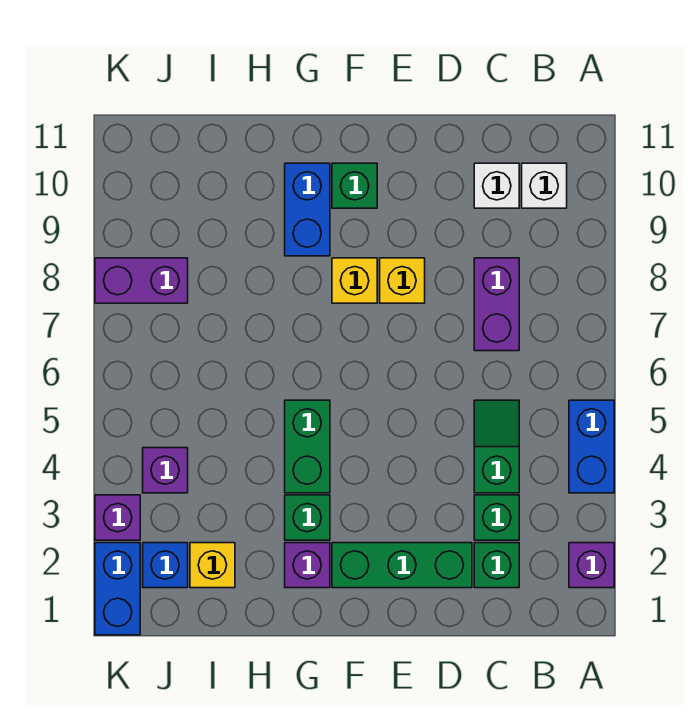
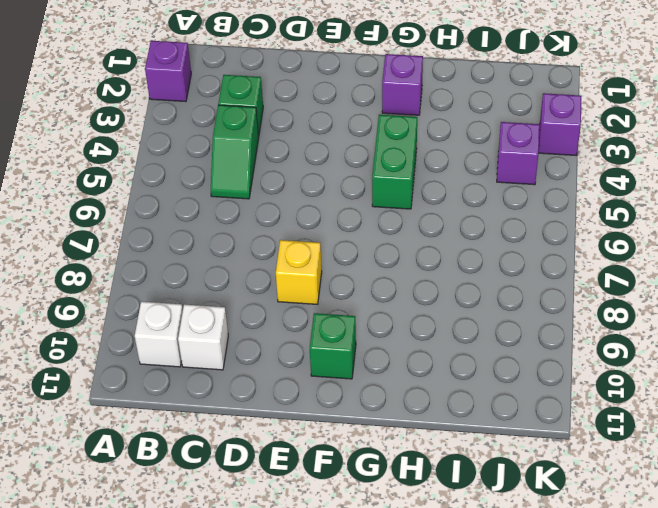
none -> blue 1x2 brick [569,400,614,493]
none -> green 1x1 brick [474,543,519,588]
none -> purple 1x2 brick [474,258,519,351]

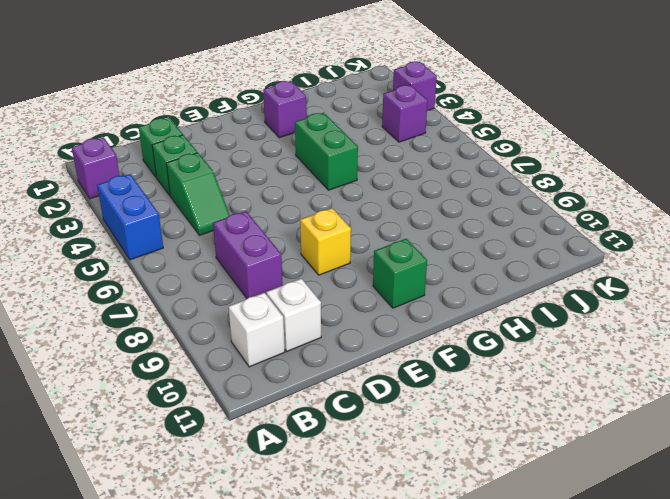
none -> green 1x3 brick [332,543,472,588]
none -> yellow 1x1 brick [332,258,377,303]
none -> green 1x1 brick [285,495,330,540]

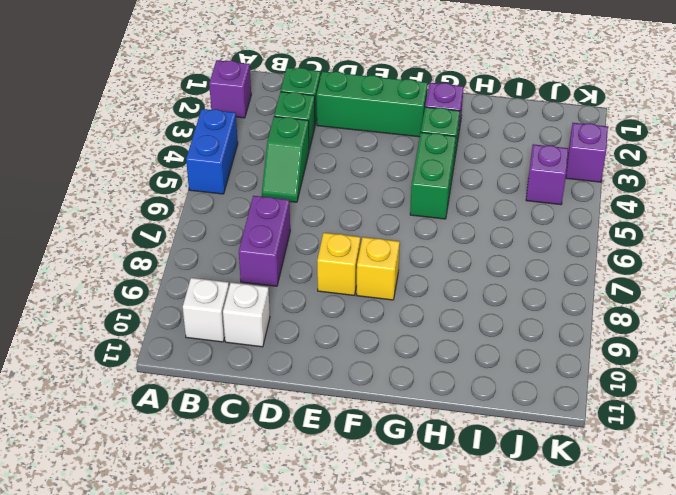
none -> green 1x1 brick [332,163,377,208]
none -> blue 1x2 brick [285,163,330,256]
none -> yellow 1x1 brick [190,543,235,588]

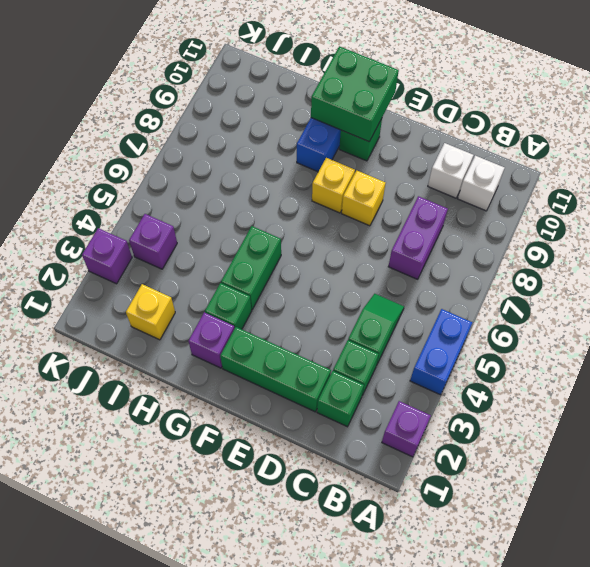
green 2x2 brick [311,46,399,142] -> none
none -> blue 1x1 brick [143,543,188,588]
none -> purple 1x2 brick [95,258,188,303]
none -> blue 1x2 brick [95,543,140,635]

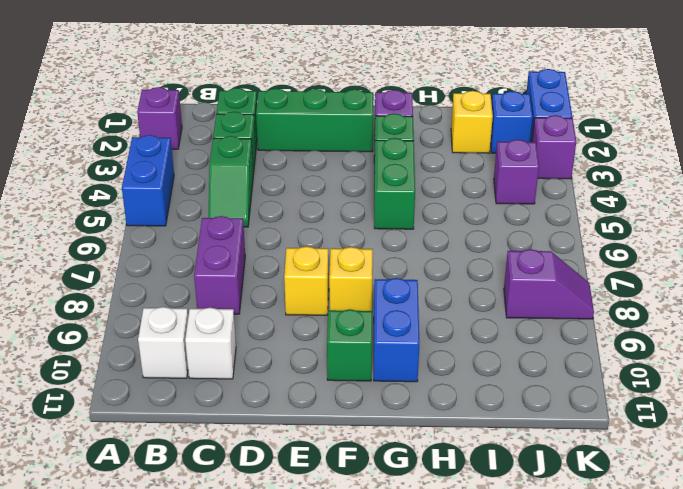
purple 1x2 slope [504,249,594,319] -> purple 1x2 brick [95,258,188,303]

